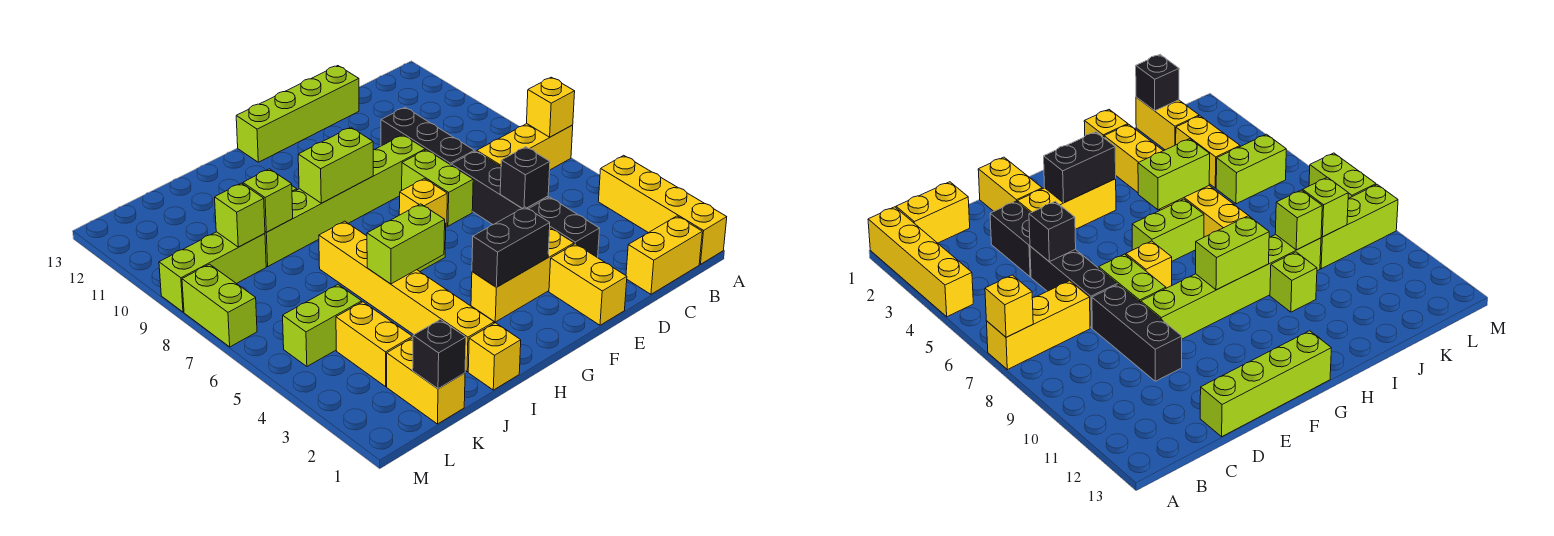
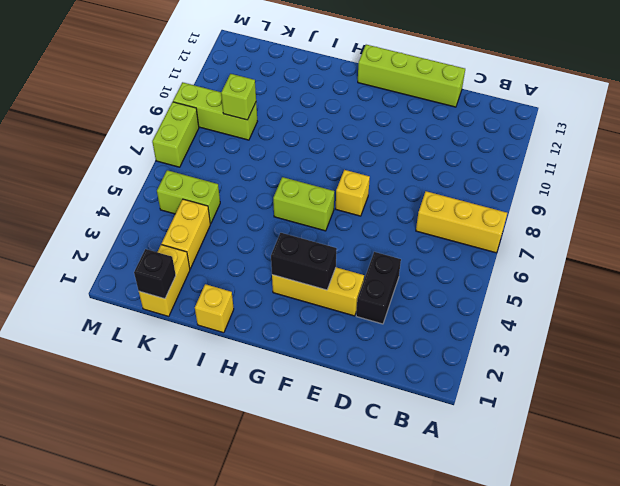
none -> yellow 1x4 brick [598,155,727,264]
none -> yellow 1x2 brick [626,216,702,294]
none -> black 1x3 brick [451,151,548,225]

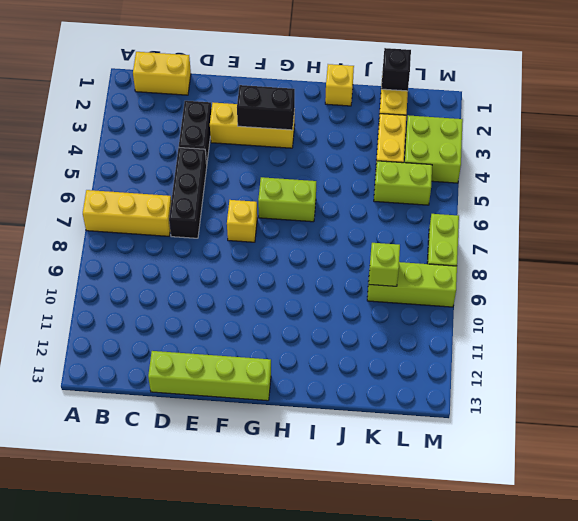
lime 2x2 brick [404,115,463,183] -> none
none -> yellow 1x4 brick [598,155,727,264]
none -> black 1x3 brick [381,107,474,165]
none -> yellow 1x2 brick [549,244,627,325]

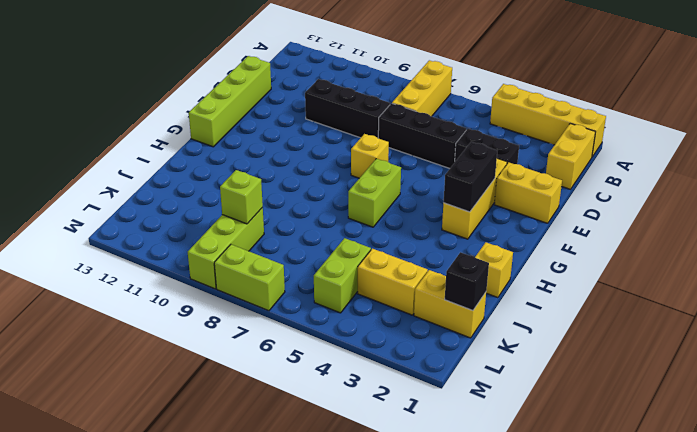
none -> lime 1x2 brick [402,150,473,226]
none -> lime 1x6 brick [265,135,425,266]
none -> yellow 1x6 brick [319,221,494,372]

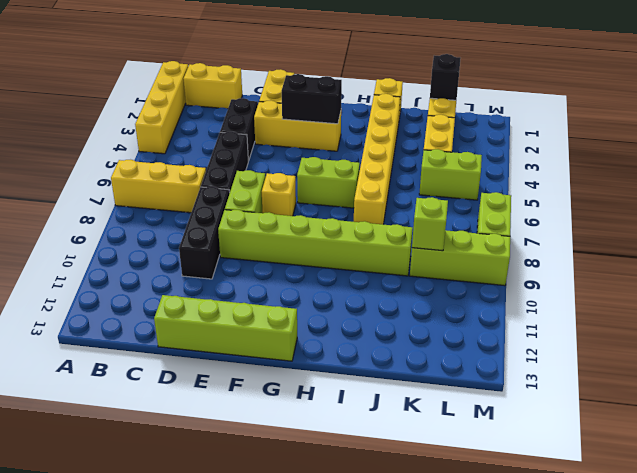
none -> lime 1x1 brick [1270,252,1317,312]
none -> yellow 1x1 brick [527,77,575,137]
none -> black 1x1 brick [500,147,550,208]

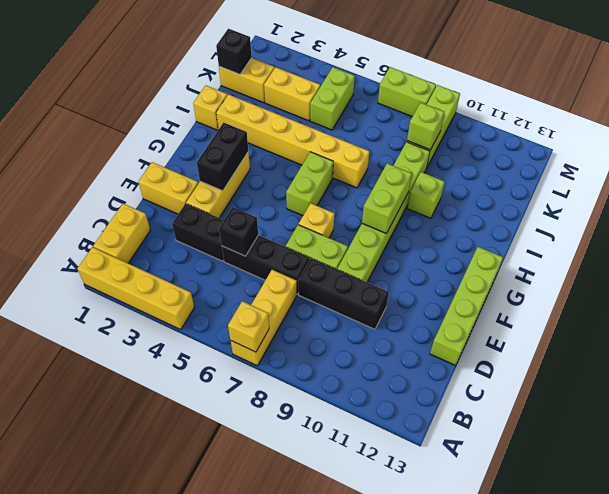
none -> lime 1x2 brick [367,204,445,284]
none -> lime 1x1 brick [243,169,293,232]

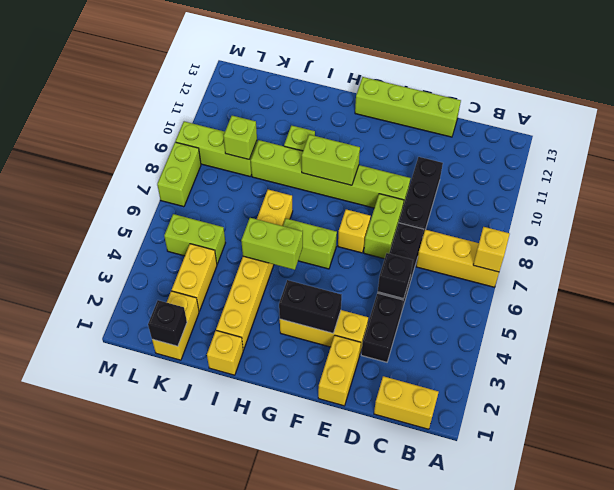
none -> yellow 1x4 brick [598,155,727,264]
none -> lime 1x1 brick [243,169,293,232]

